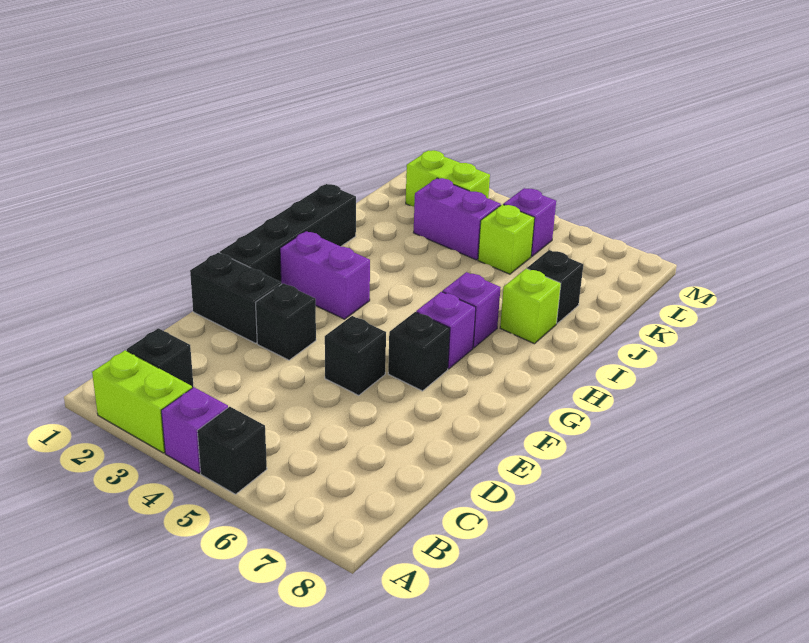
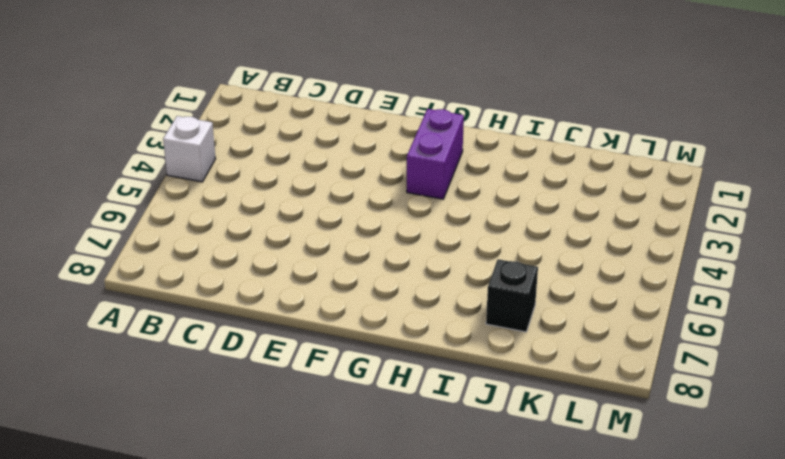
white 1x1 brick [163,116,216,182] -> purple 1x1 brick [161,387,228,473]
none -> lime 1x2 brick [92,350,192,453]
none -> black 1x1 brick [197,407,267,494]
none -> black 1x1 brick [127,328,194,388]

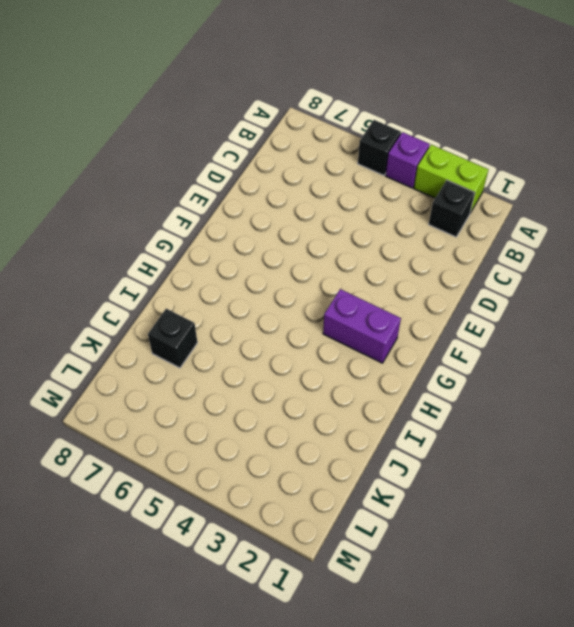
none -> black 1x2 brick [190,253,282,343]
none -> black 1x1 brick [256,283,316,360]
none -> black 1x1 brick [325,316,386,395]

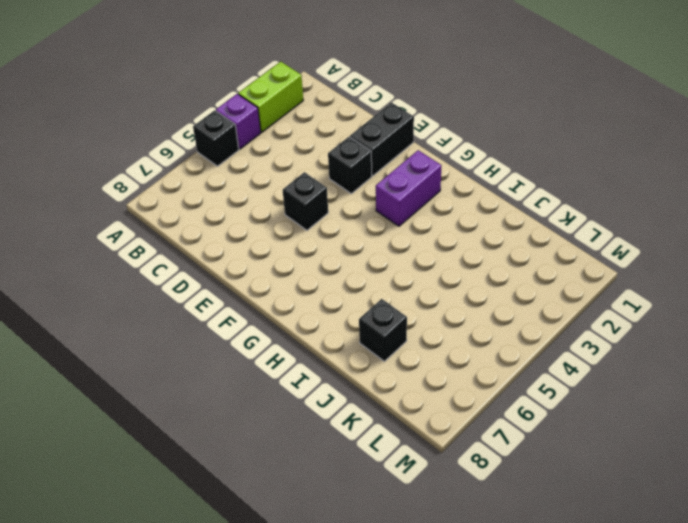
none -> black 1x1 brick [127,328,194,388]
none -> black 1x4 brick [220,184,356,282]
none -> black 1x1 brick [388,312,450,391]

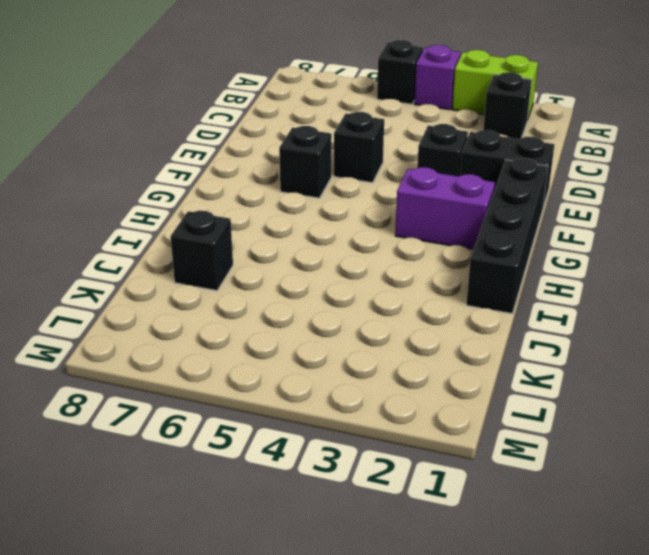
none -> purple 1x1 brick [416,292,476,369]
none -> purple 1x1 brick [442,272,501,348]
none -> lime 1x1 brick [500,268,561,344]

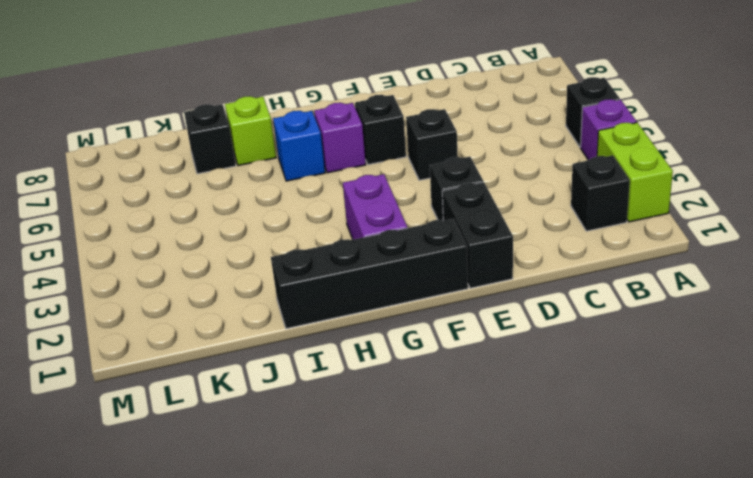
blue 1x1 brick [273,111,325,181] -> purple 1x1 brick [442,272,501,348]
none -> purple 1x2 brick [413,178,501,260]
none -> lime 1x1 brick [478,204,535,274]
none -> lime 1x2 brick [406,150,490,206]

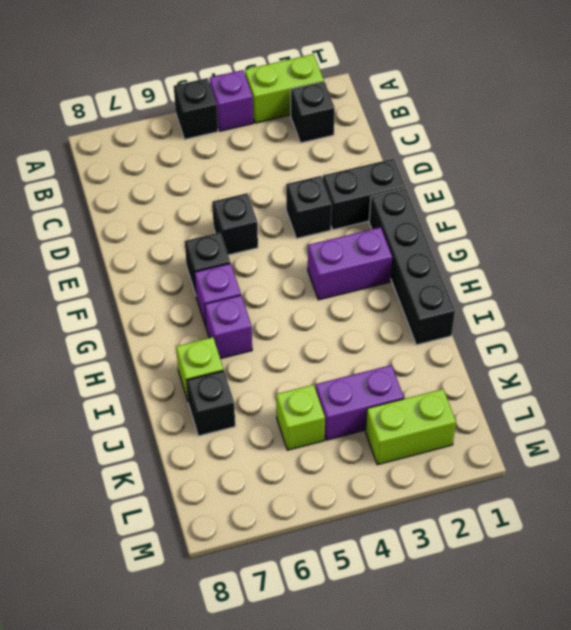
none -> purple 1x1 brick [503,188,556,256]

